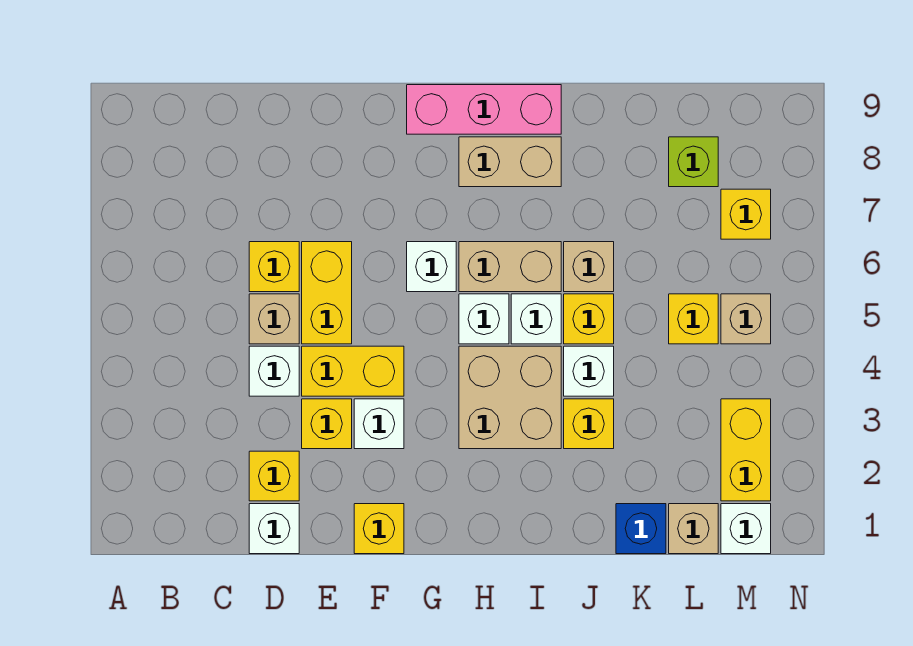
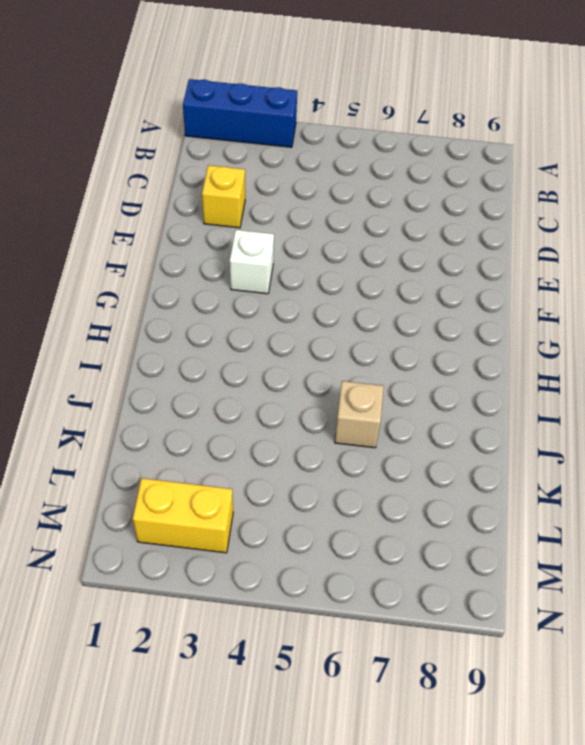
blue 1x3 brick [183,79,297,147] -> none
none -> white 1x1 brick [249,504,299,554]
none -> white 1x1 brick [249,346,299,396]
none -> tan 1x1 brick [249,294,299,344]

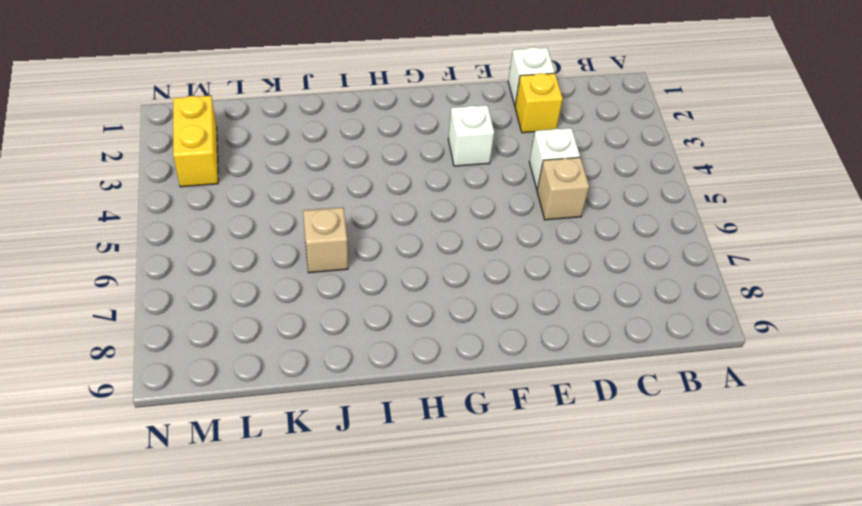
none -> yellow 1x1 brick [249,242,299,292]
none -> yellow 1x1 brick [302,399,352,449]
none -> yellow 1x2 brick [302,346,404,396]

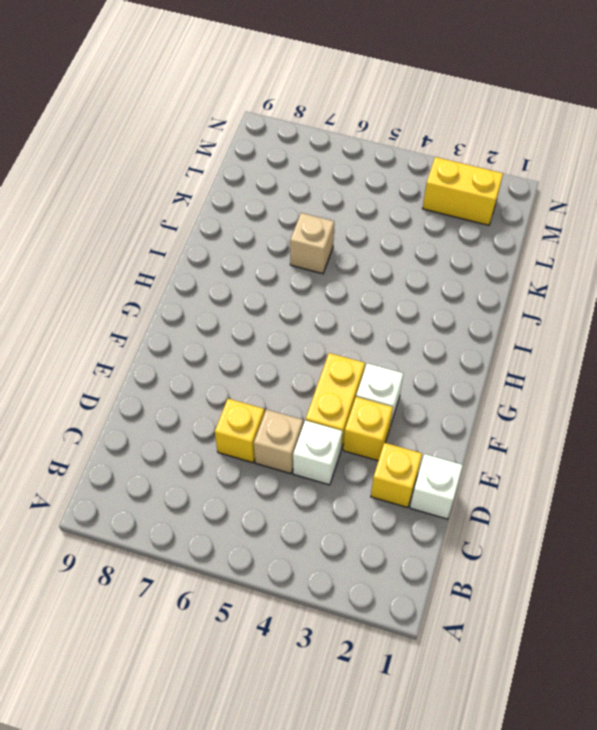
none -> yellow 1x2 brick [302,242,352,344]
none -> yellow 1x1 brick [354,504,404,554]
none -> white 1x1 brick [407,242,456,292]

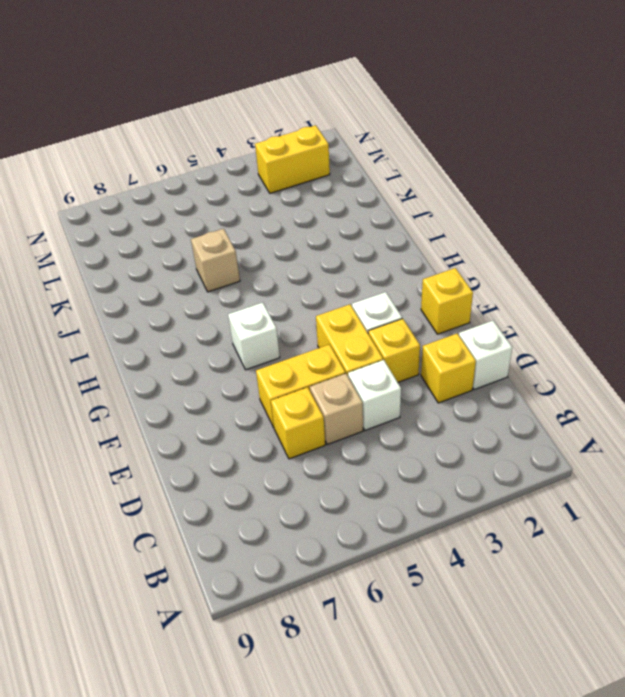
none -> pink 1x3 brick [407,85,561,134]
none -> tan 2x2 brick [459,346,561,449]
none -> white 1x1 brick [459,294,509,344]

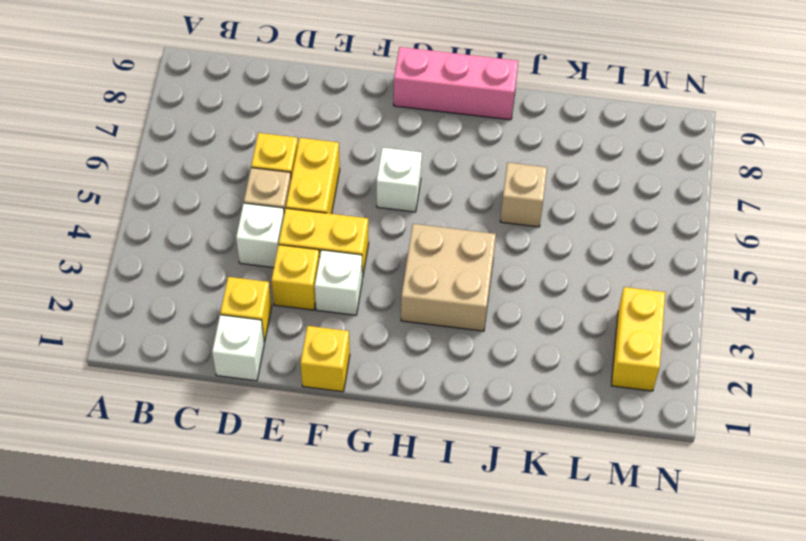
none -> white 1x1 brick [459,294,509,344]
none -> tan 1x2 brick [459,242,561,292]
none -> tan 1x2 brick [459,137,561,187]

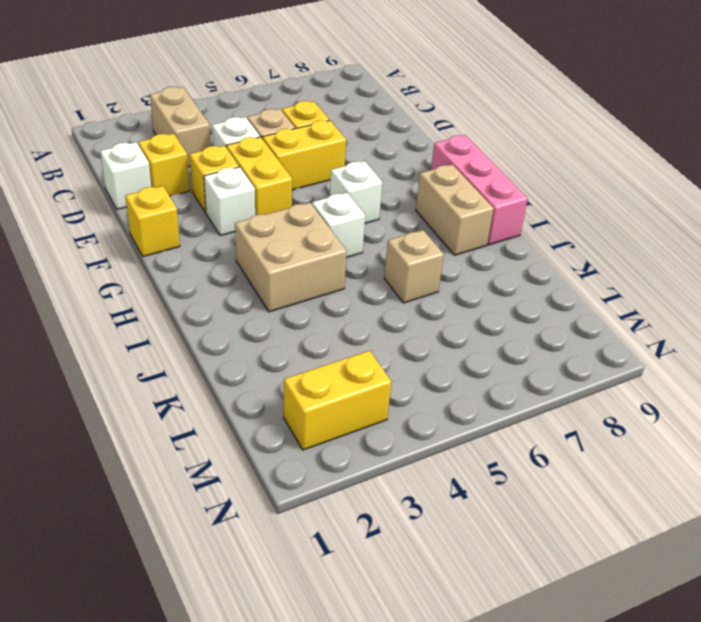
tan 1x2 brick [150,87,211,167] -> tan 1x2 brick moved to [459,242,561,292]
none -> white 1x1 brick [511,294,561,344]
none -> yellow 1x1 brick [564,399,614,449]
none -> white 1x1 brick [564,346,614,396]

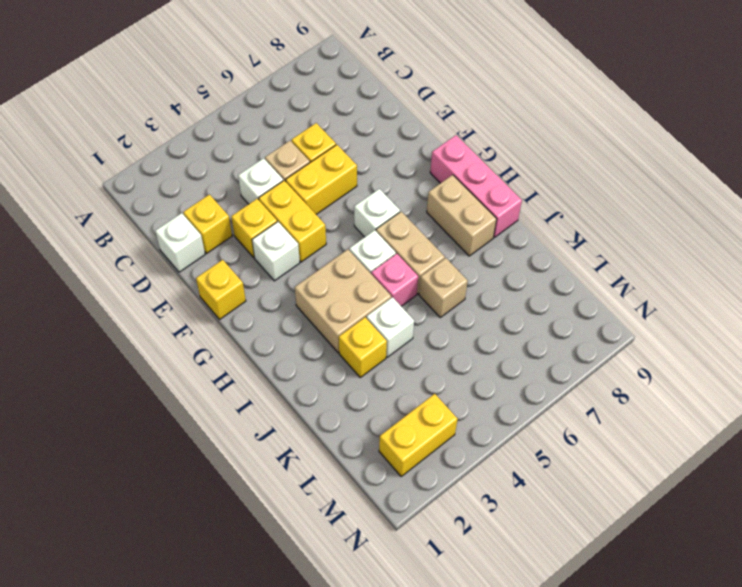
pink 1x1 brick [371,254,418,306] -> white 1x1 brick [511,294,561,344]
none -> yellow 1x1 brick [564,294,614,344]
none -> blue 1x1 brick [616,504,666,554]
none -> tan 1x1 brick [669,504,718,554]

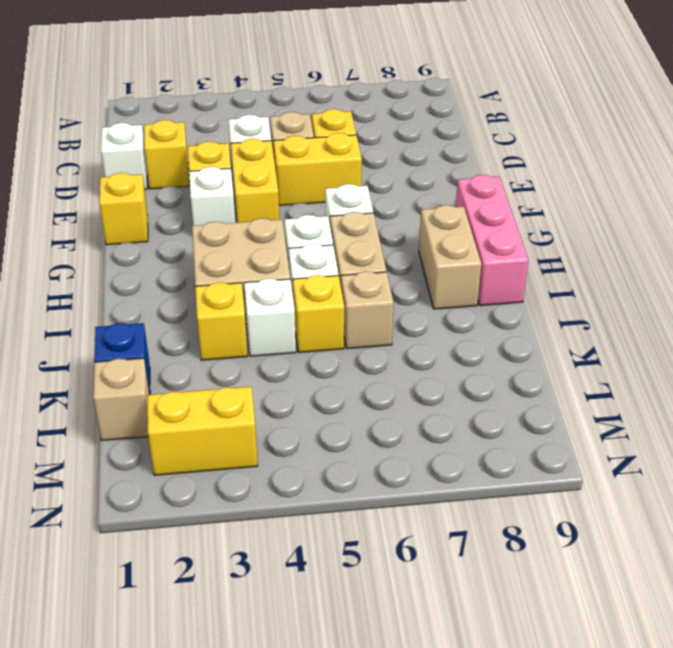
none -> yellow 1x1 brick [669,294,718,344]
none -> lime 1x1 brick [669,137,718,187]
none -> white 1x1 brick [721,504,771,554]

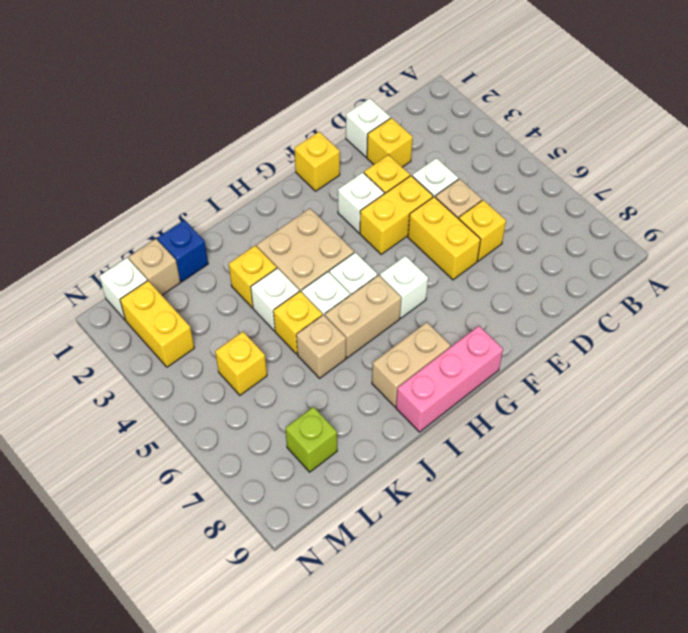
none -> tan 1x1 brick [721,294,771,344]
none -> yellow 1x1 brick [721,189,771,239]

